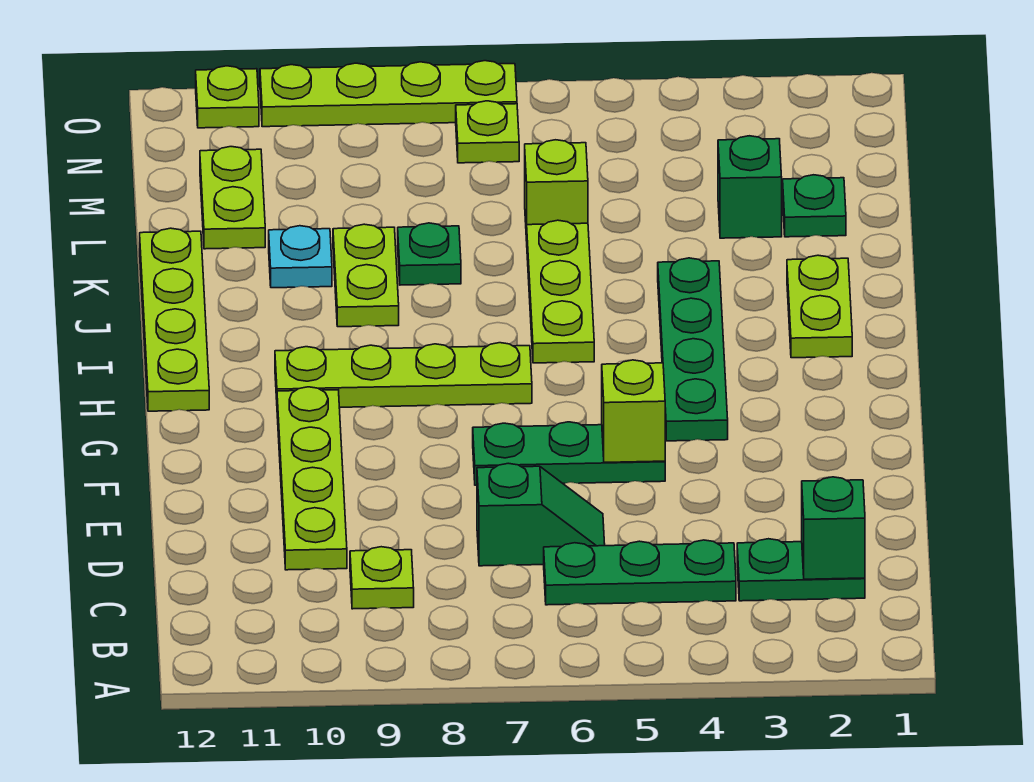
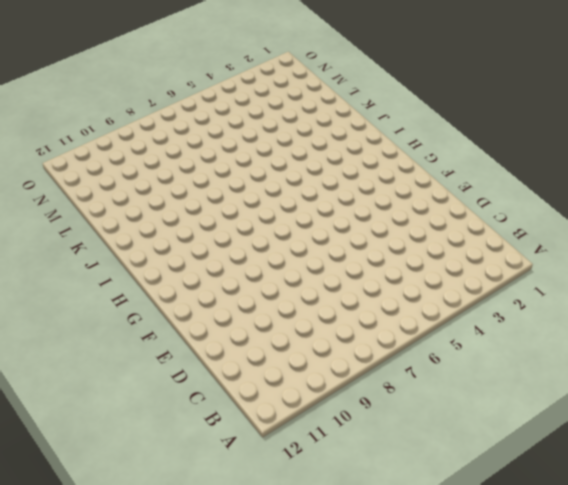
none -> green 1x2 plate [737,539,865,601]
none -> green 1x3 plate [544,540,736,605]
none -> lime 1x1 plate [350,547,414,609]

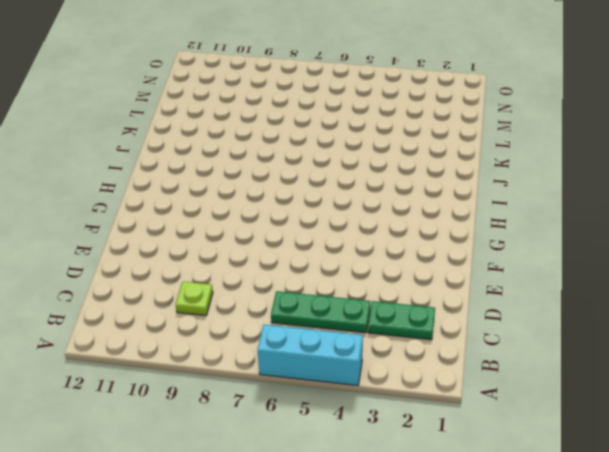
cyan 1x3 brick [258,325,363,386] -> none
none -> green 1x2 slope [477,463,605,566]
none -> lime 1x4 plate [277,387,347,570]
none -> green 1x3 plate [473,422,665,485]

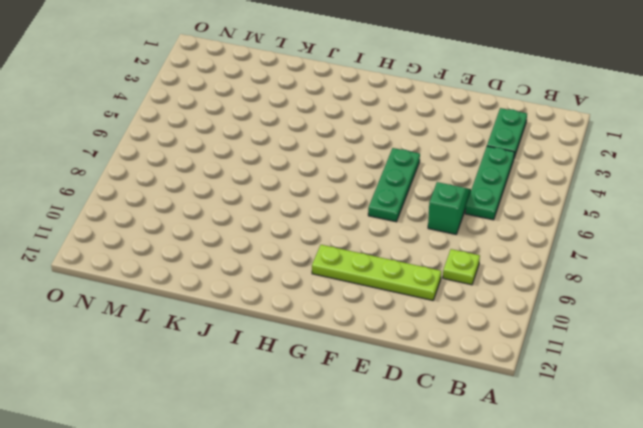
none -> green 1x4 plate [658,258,728,441]
none -> lime 1x4 plate [275,343,532,407]
none -> lime 1x4 plate [140,228,209,411]

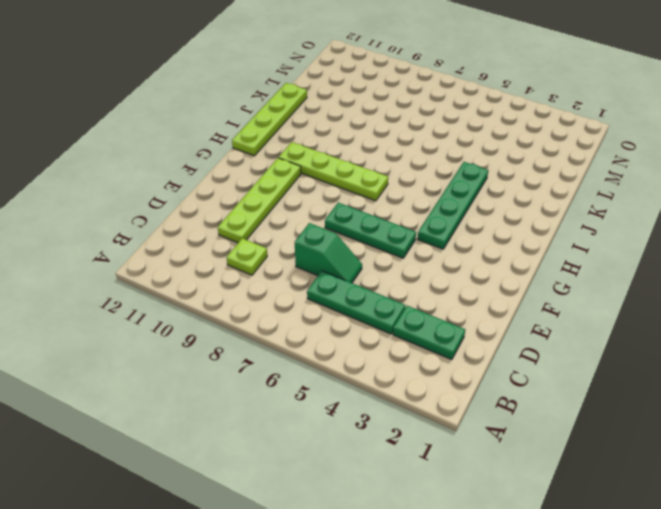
none -> lime 1x2 plate [787,255,852,358]
none -> lime 1x3 plate [527,220,594,363]
none -> lime 1x2 plate [333,224,399,327]

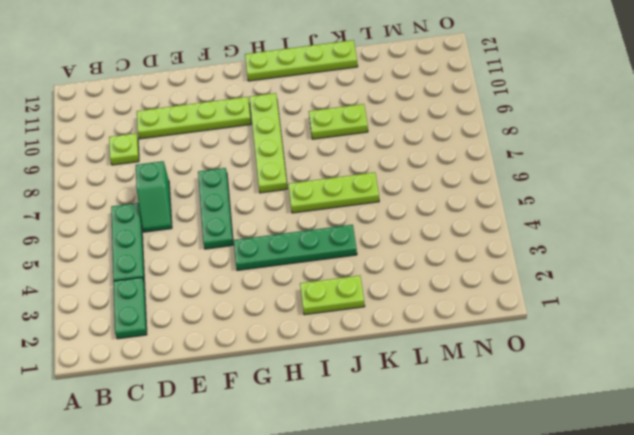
none -> green 1x1 plate [398,223,461,285]
none -> cyan 1x1 plate [269,226,332,288]
none -> green 1x1 plate [783,175,846,237]

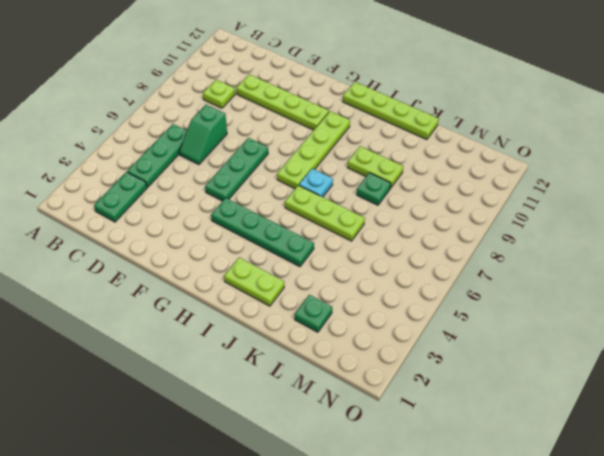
cyan 1x1 plate [299,169,333,197] -> cyan 1x1 plate moved to [269,226,332,288]
none -> green 1x1 brick [718,136,782,238]
none -> lime 1x1 brick [525,140,588,241]
none -> lime 1x2 plate [200,147,265,249]

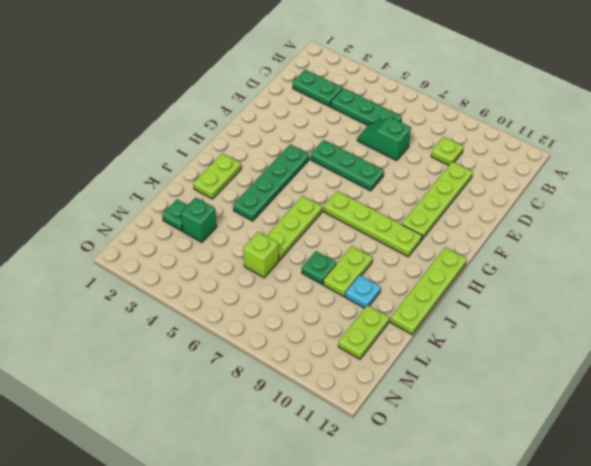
none -> lime 1x1 plate [456,101,519,163]
none -> lime 1x4 plate [260,61,517,127]
none -> lime 1x1 plate [196,66,259,128]

